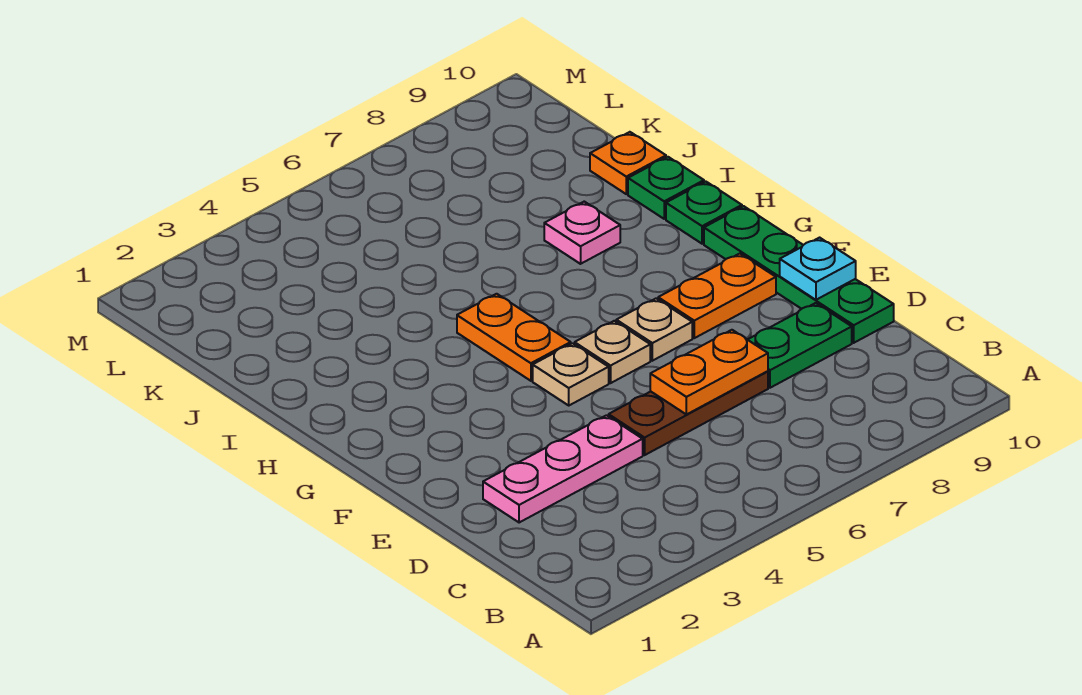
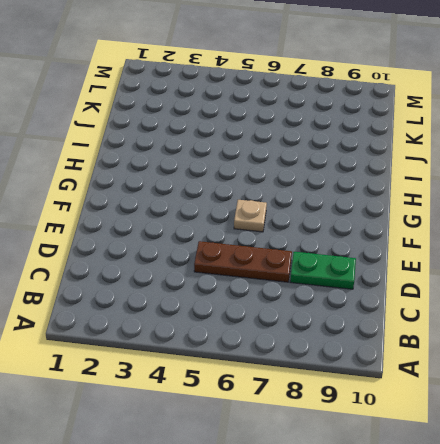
none -> pink 1x3 plate [483,415,643,523]
none -> green 1x4 plate [704,206,894,343]
none -> tan 1x1 plate [533,343,609,405]

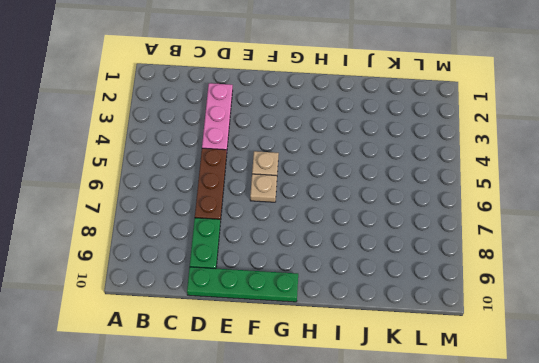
none -> tan 1x1 plate [616,298,692,361]
none -> orange 1x2 plate [658,254,776,338]
none -> orange 1x2 plate [457,294,571,381]

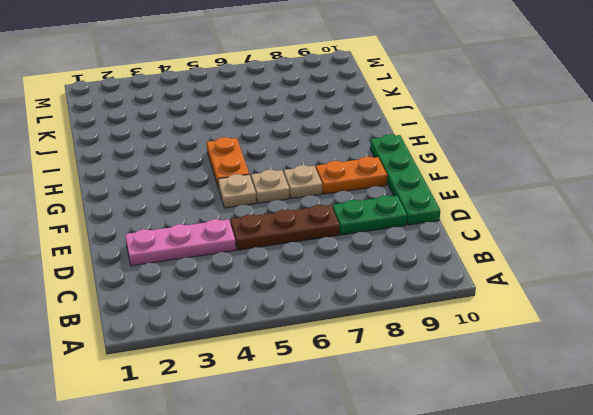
none -> green 1x1 plate [666,181,742,244]
none -> pink 1x1 plate [544,202,620,264]
none -> green 1x1 plate [628,157,704,219]

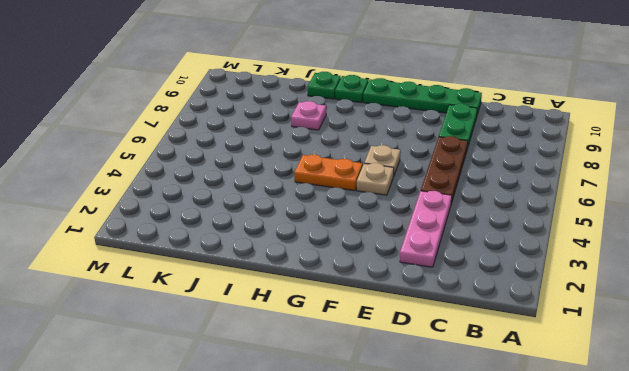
none -> tan 1x1 plate [616,298,692,361]
none -> orange 1x2 plate [658,254,776,338]
none -> orange 1x1 plate [590,132,666,194]

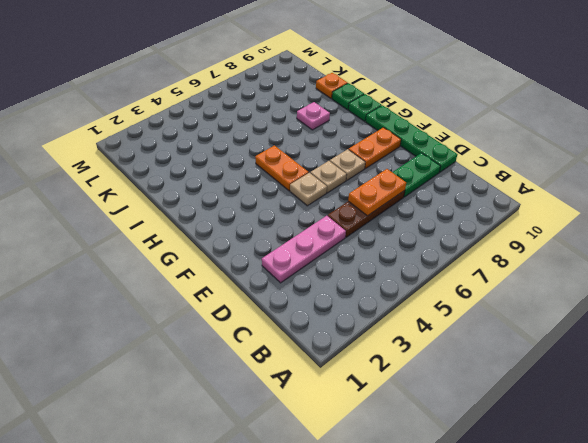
none -> cyan 1x1 plate [780,238,856,300]

